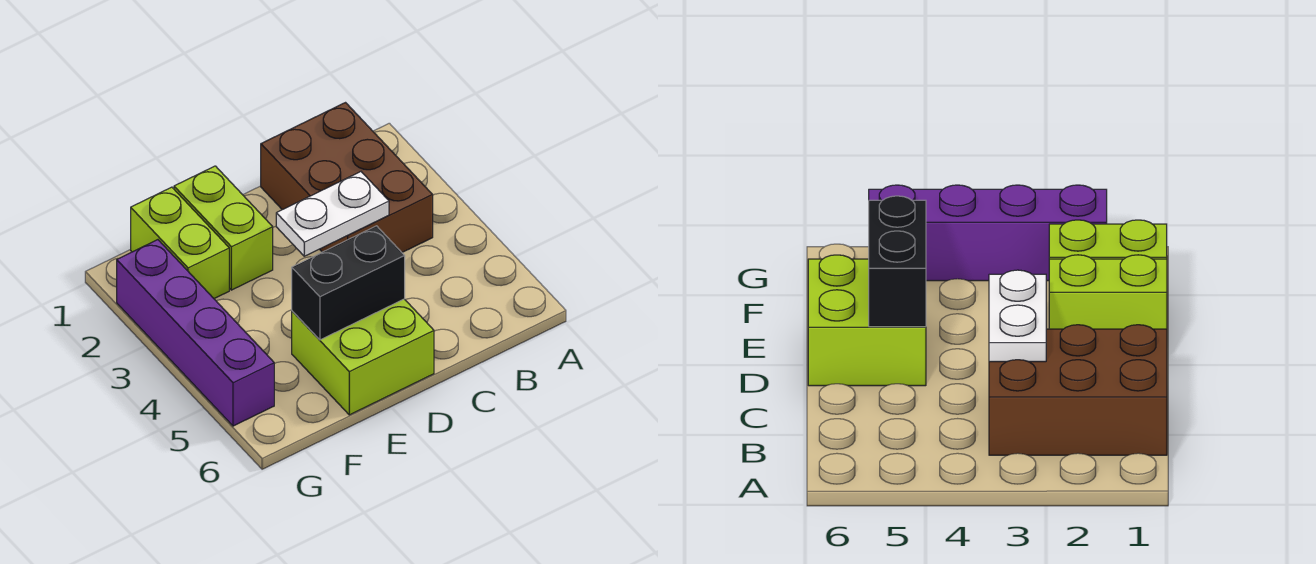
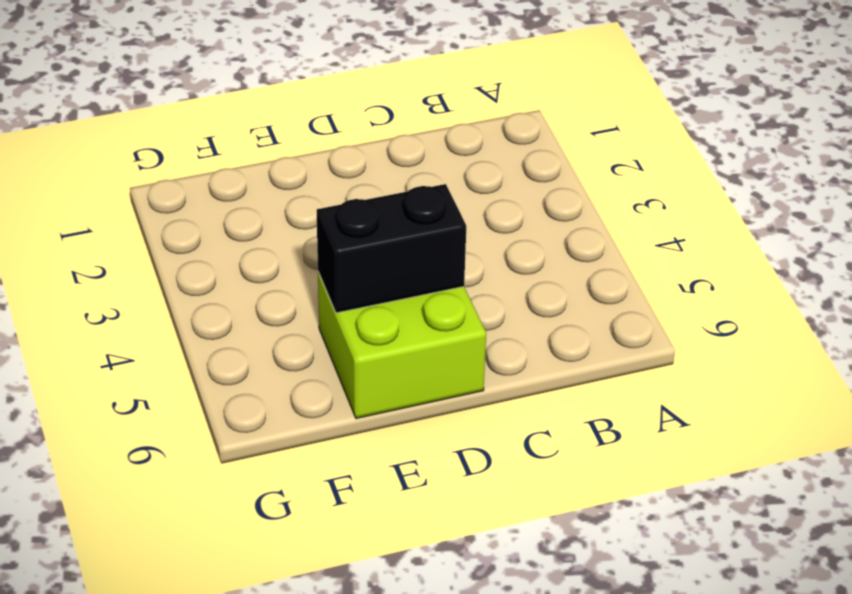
none -> brown 2x3 brick [261,103,433,252]
none -> lime 1x2 brick [174,166,273,290]

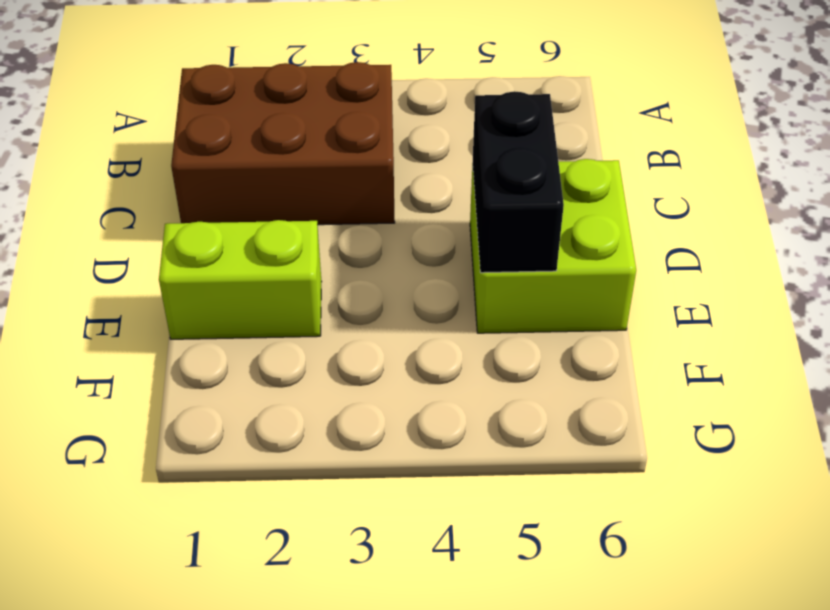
none -> lime 1x2 brick [131,187,229,299]
none -> purple 1x4 brick [117,240,274,426]

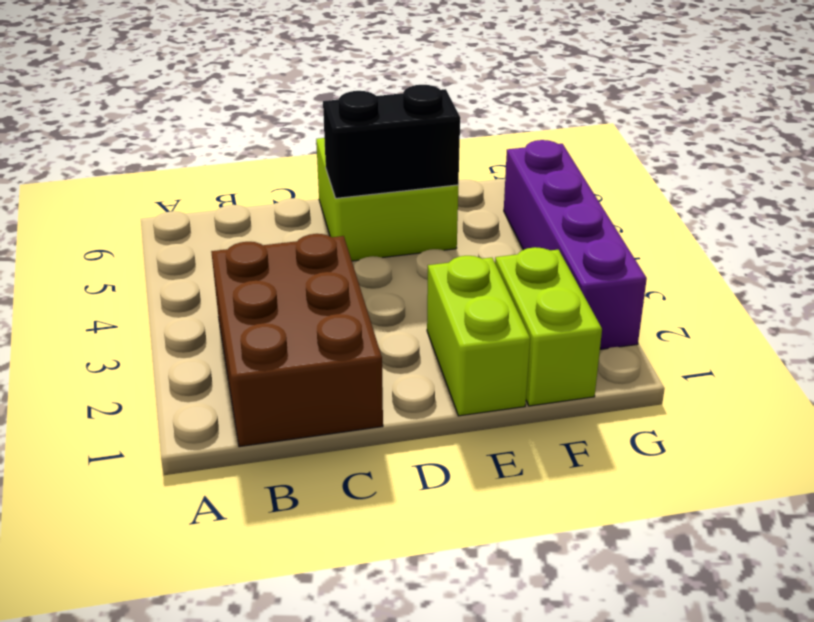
none -> white 1x2 plate [276,172,389,256]

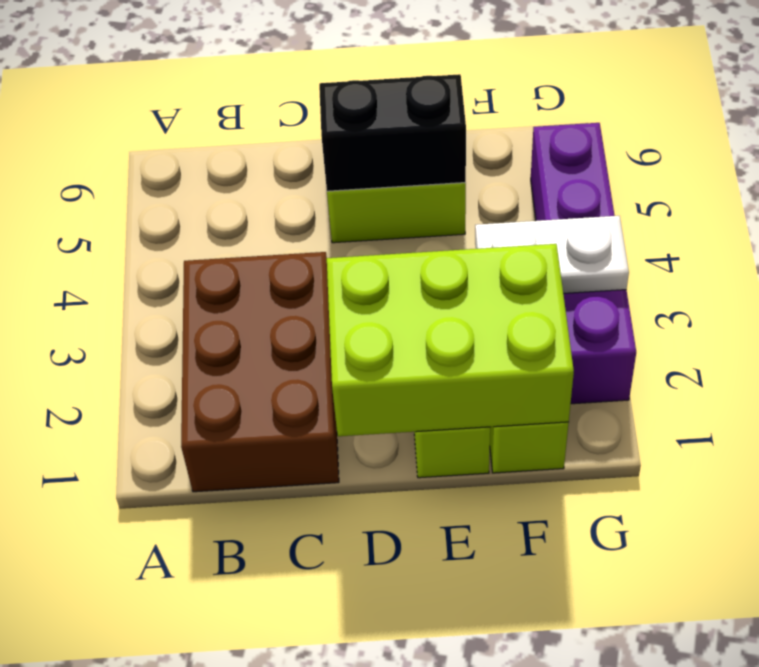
lime 2x3 brick [327,244,574,436] -> none
white 1x2 plate [475,216,629,293] -> white 1x2 plate moved to [276,172,389,256]

